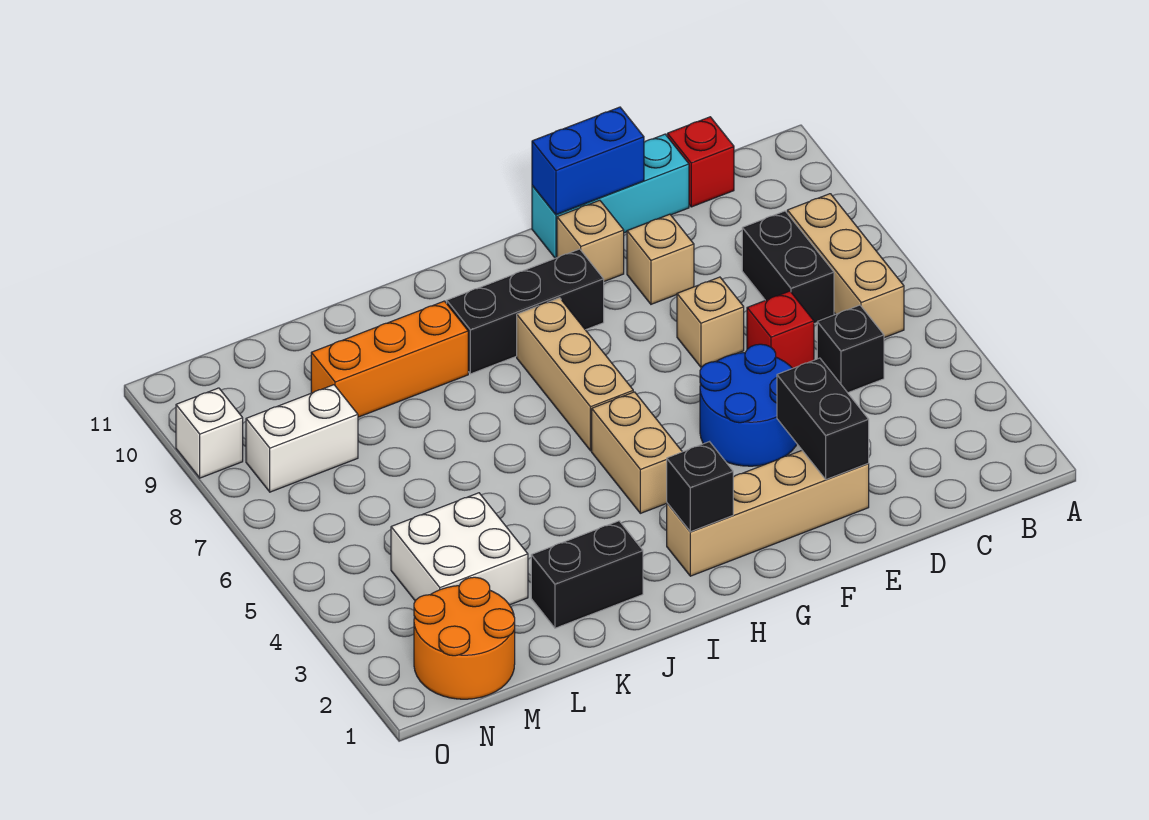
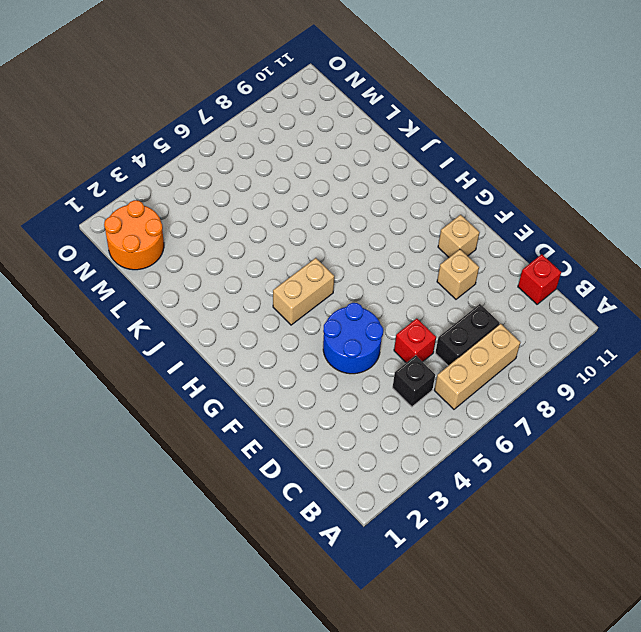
none -> cyan 1x3 brick [532,134,689,258]
none -> tan 1x4 brick [667,451,869,576]
none -> tan 1x1 brick [677,277,744,367]

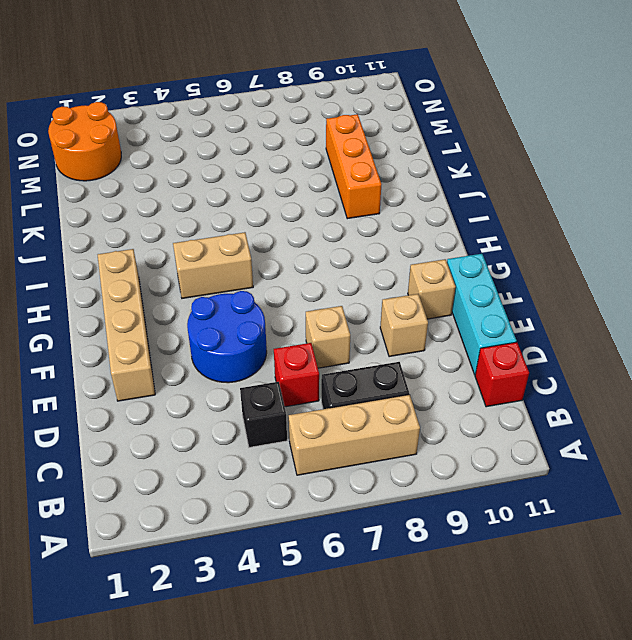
none -> black 1x3 brick [447,249,604,374]
none -> tan 1x3 brick [517,298,633,451]
none -> black 1x2 brick [531,521,643,628]

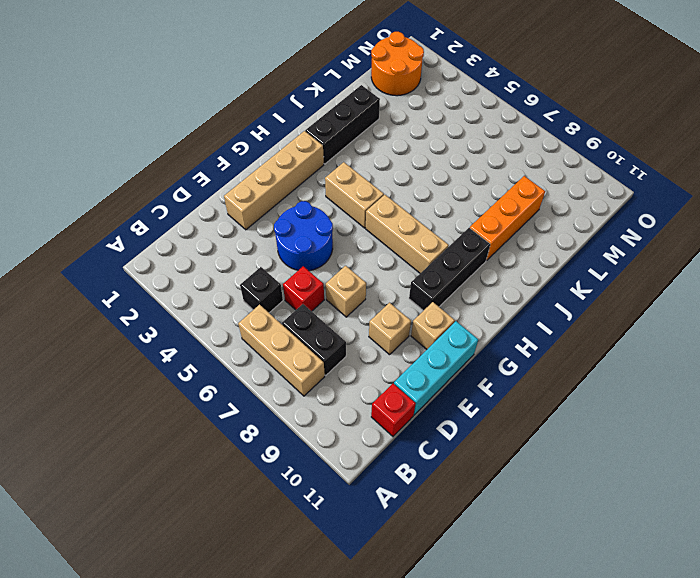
black 1x3 brick [305,85,380,164] -> black 1x2 brick [531,521,643,628]
none -> white 2x2 brick [391,493,528,605]
none -> white 1x2 brick [246,385,358,492]
none -> white 1x1 brick [176,388,243,478]

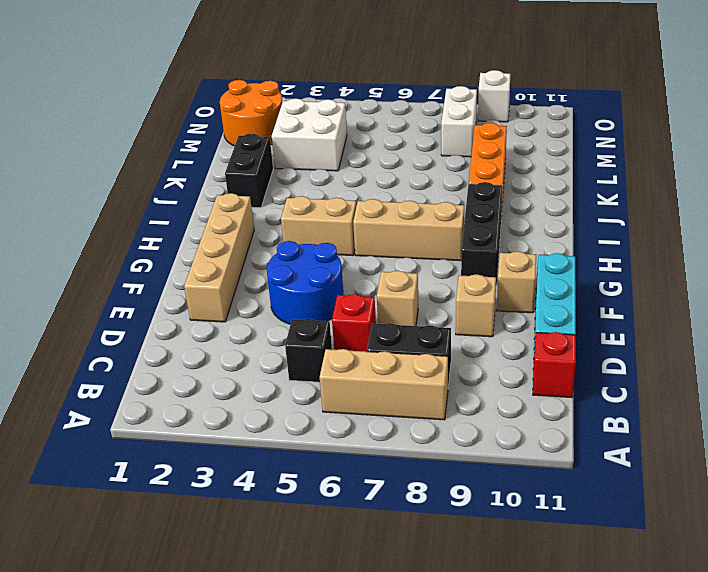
none -> black 1x2 brick [777,358,869,479]
none -> blue 1x2 brick [532,107,644,215]
none -> black 1x1 brick [667,442,733,532]

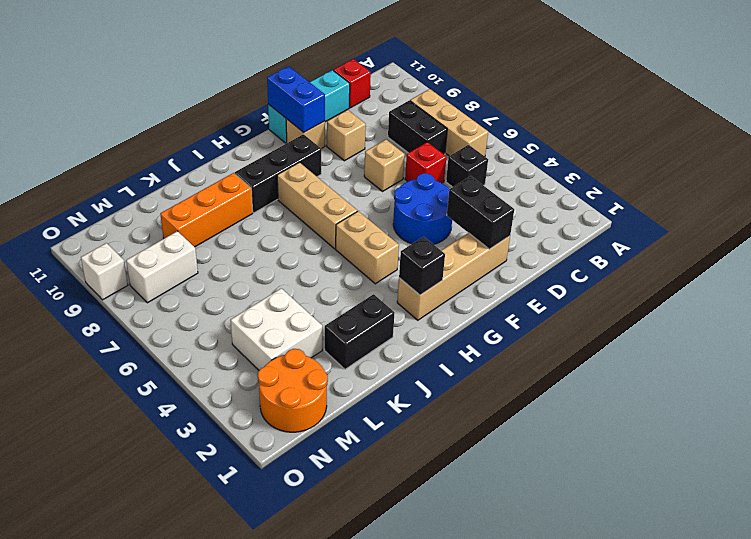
blue 1x2 brick [267,66,325,132] -> blue 1x2 brick turned to [532,107,644,215]

